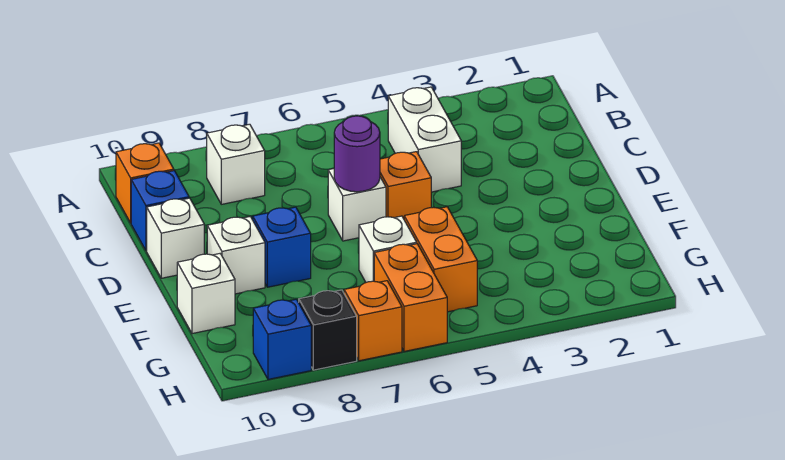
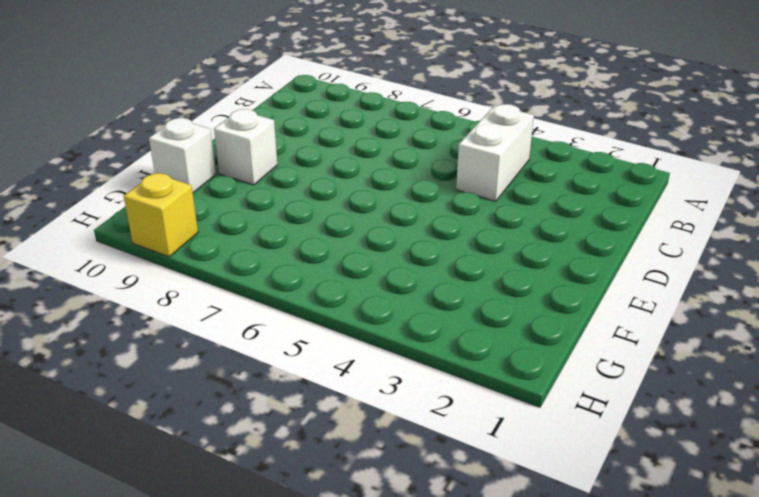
yellow 1x1 brick [124,173,198,257] -> blue 1x1 brick [253,299,311,379]
none -> white 1x1 brick [207,124,265,204]
none -> orange 1x1 brick [116,143,174,223]
none -> blue 1x1 brick [131,171,189,251]

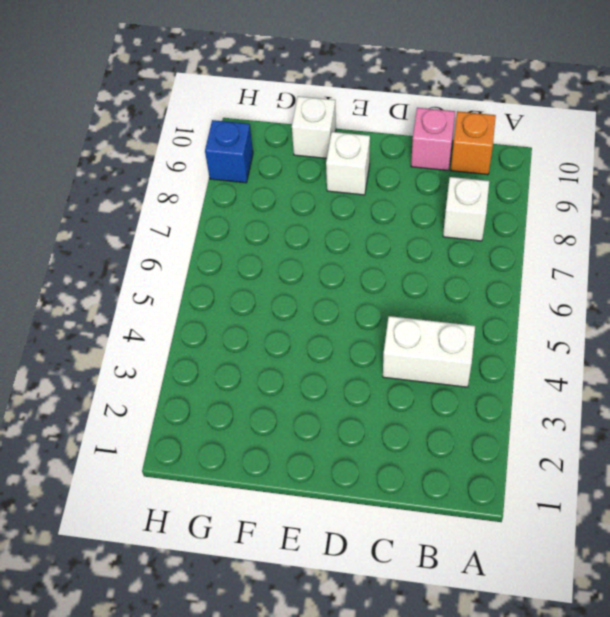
pink 1x1 brick [411,108,455,171] -> blue 1x1 brick [131,171,189,251]
none -> orange 1x1 brick [380,152,431,219]
none -> white 1x1 brick [328,169,386,241]
none -> white 1x1 brick [147,198,204,278]

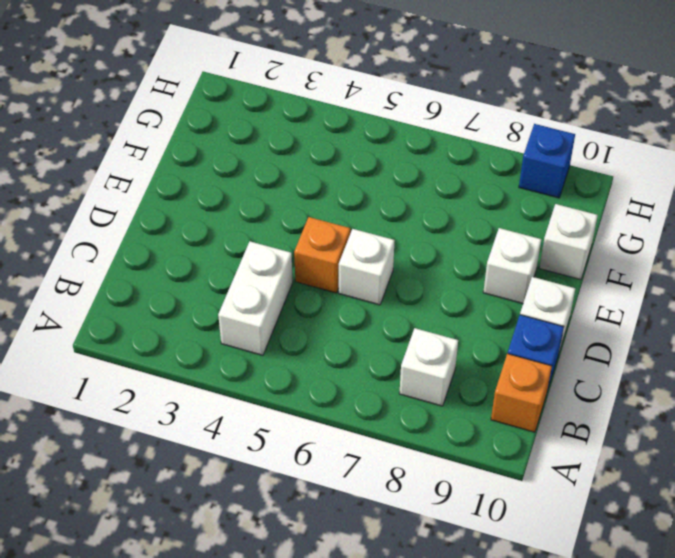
none -> blue 1x1 brick [253,207,311,287]
none -> orange 1x2 brick [404,207,477,312]
none -> white 1x1 brick [359,216,417,282]

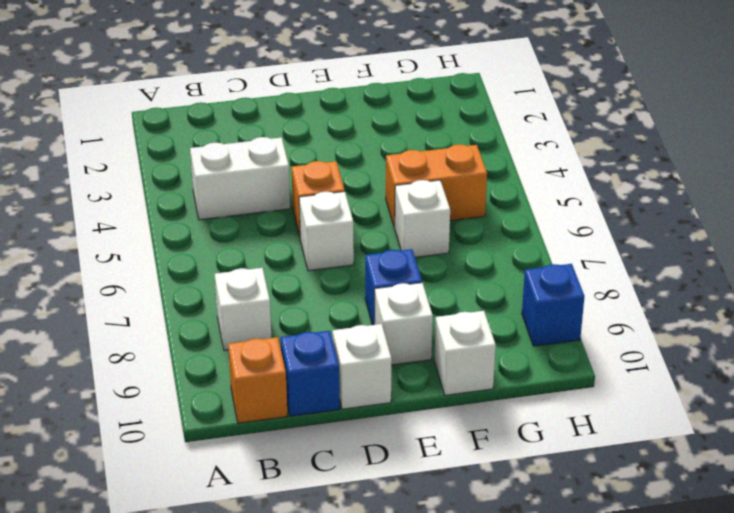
none -> orange 1x2 brick [374,244,447,351]
none -> orange 1x1 brick [344,281,402,361]
none -> black 1x1 brick [299,290,357,370]

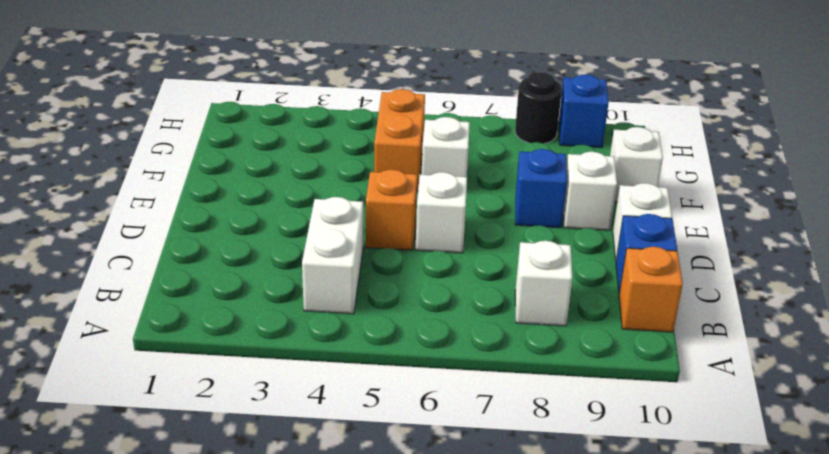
black 1x1 round brick [515,72,562,144] -> black 1x1 brick [299,290,357,370]
none -> orange 1x2 brick [374,244,447,351]
none -> orange 1x1 brick [344,281,402,361]
none -> purple 1x1 round brick [334,116,380,192]

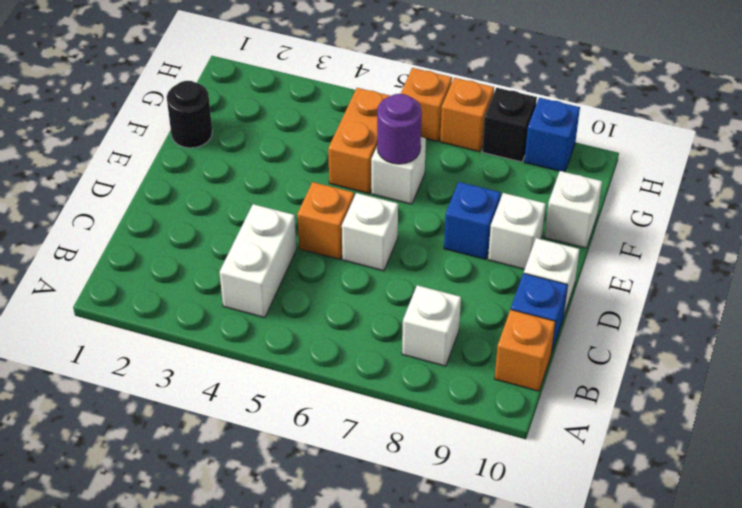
black 1x1 round brick [167,81,212,148] -> none
purple 1x1 round brick [377,94,422,164] -> purple 1x1 round brick moved to [334,116,380,192]
orange 1x1 brick [401,68,452,142] -> orange 1x2 brick [374,244,447,351]

